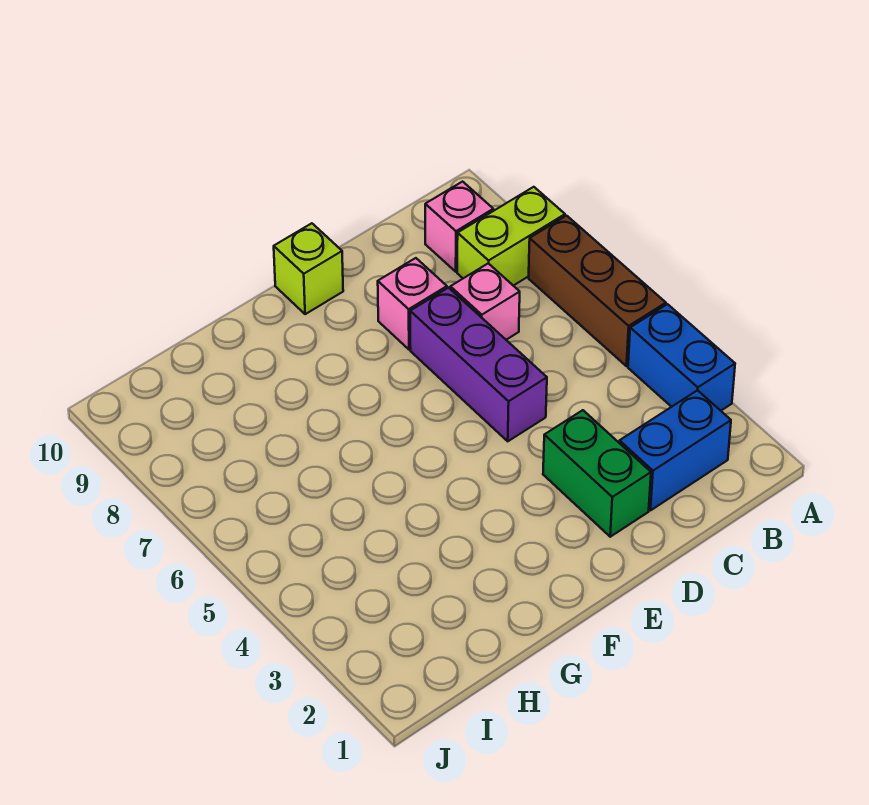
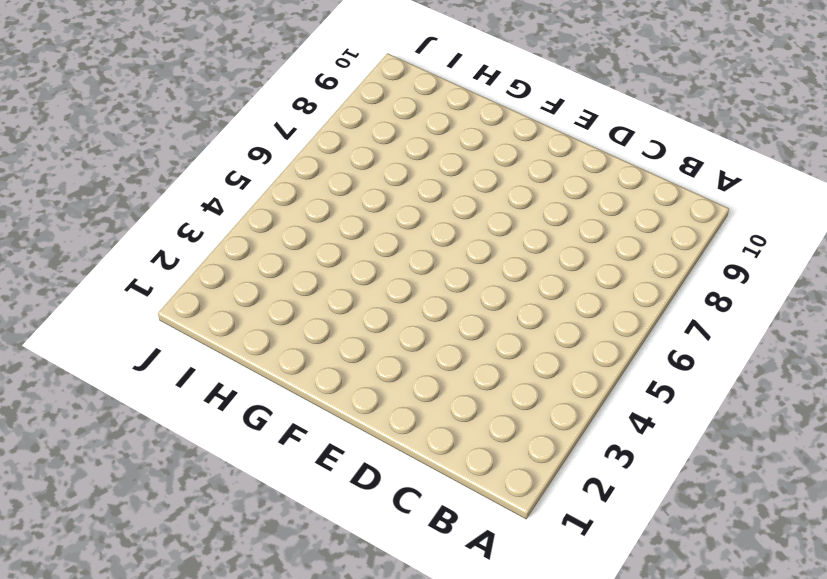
none -> blue 1x2 brick [628,304,735,411]
none -> brown 1x3 brick [529,216,666,366]

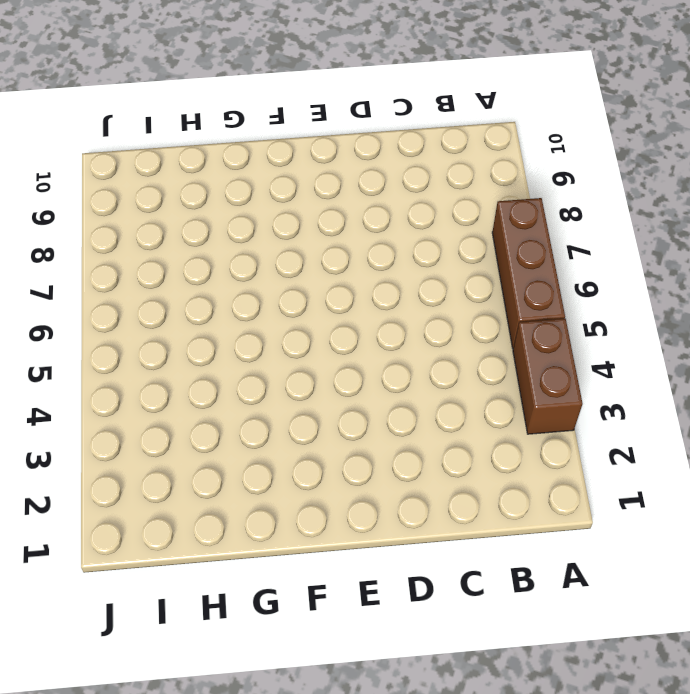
brown 1x2 brick [513,319,583,434] -> blue 1x2 brick [628,304,735,411]
none -> lime 1x2 brick [457,187,565,286]
none -> blue 1x2 brick [619,390,731,510]

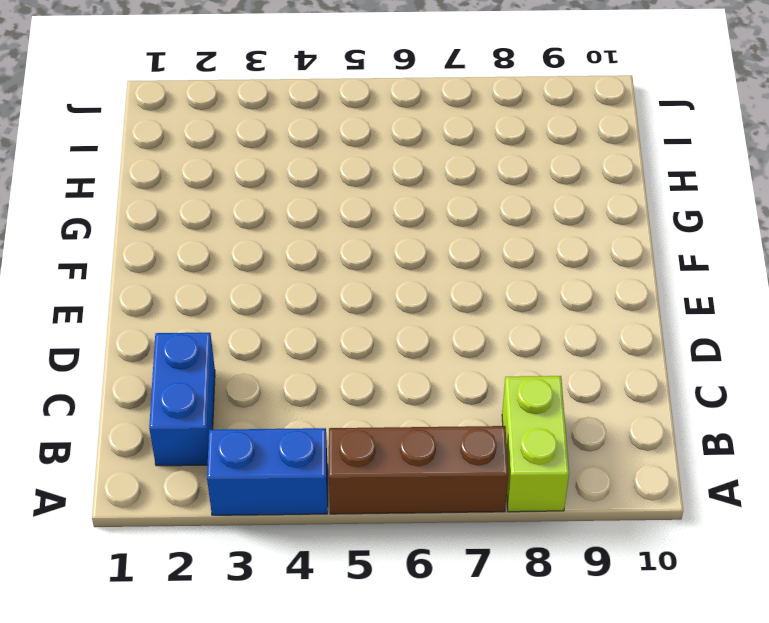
none -> pink 1x1 brick [425,182,493,272]
none -> pink 1x1 brick [450,263,520,340]

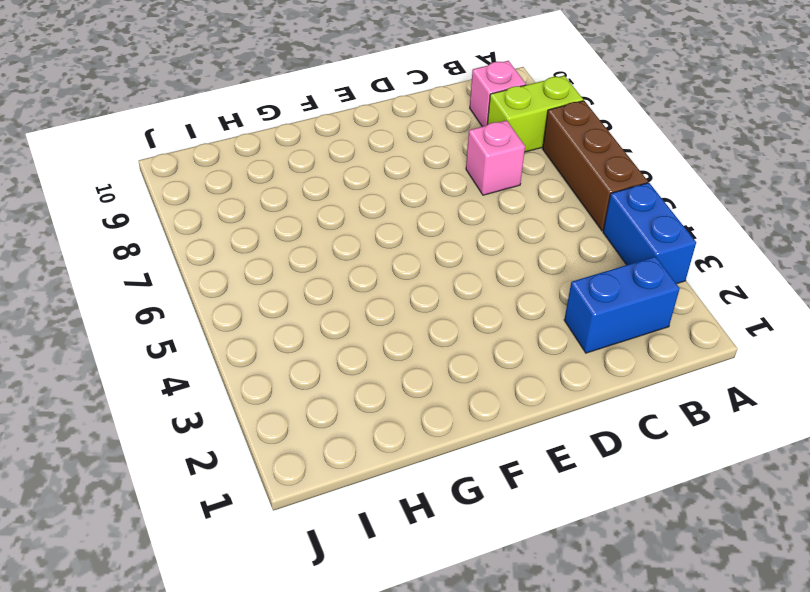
none -> green 1x2 brick [543,410,651,537]
none -> purple 1x3 brick [410,288,547,441]

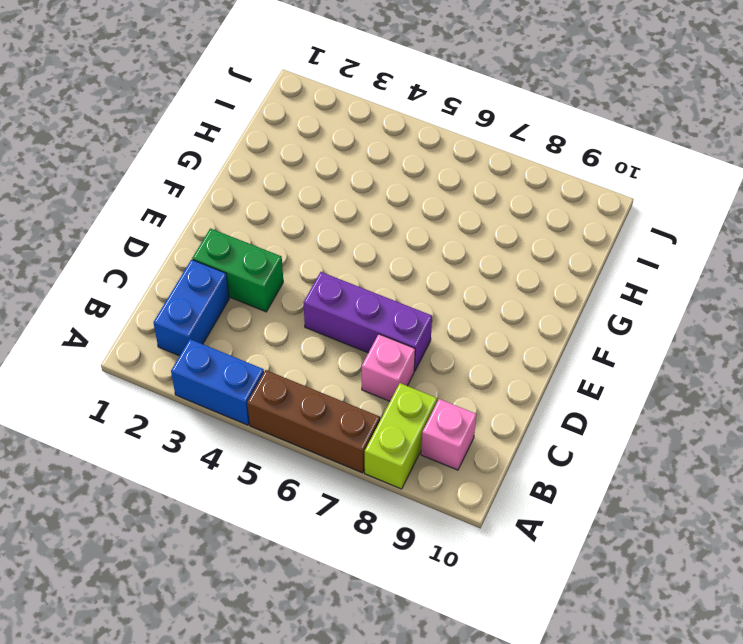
none -> pink 1x1 brick [378,258,447,349]
none -> lime 1x1 brick [274,223,343,314]

